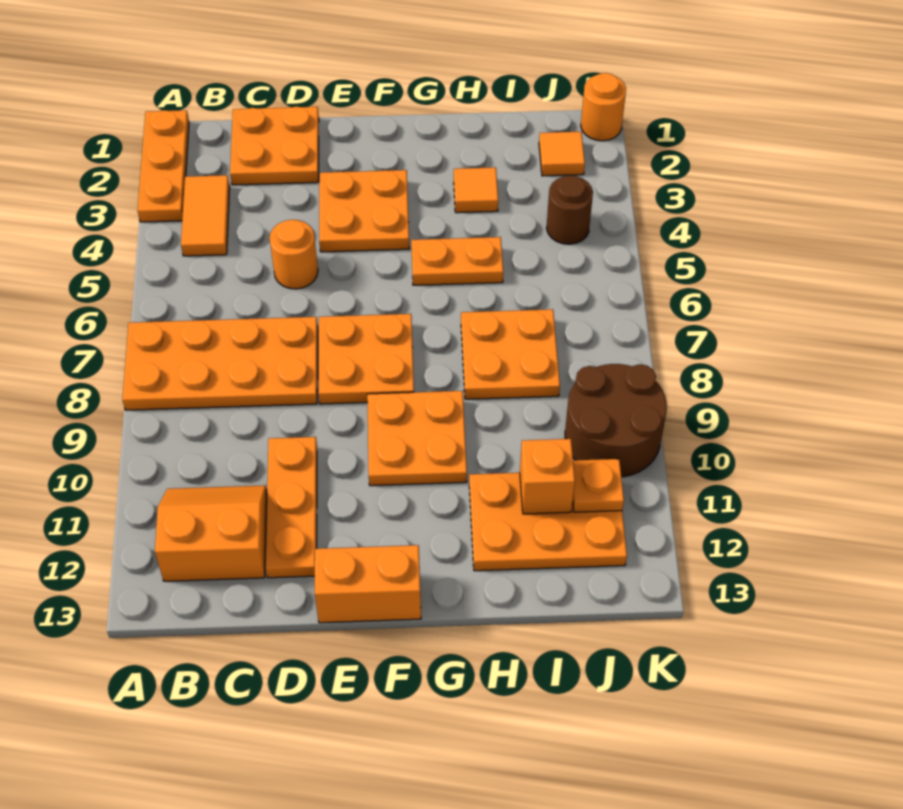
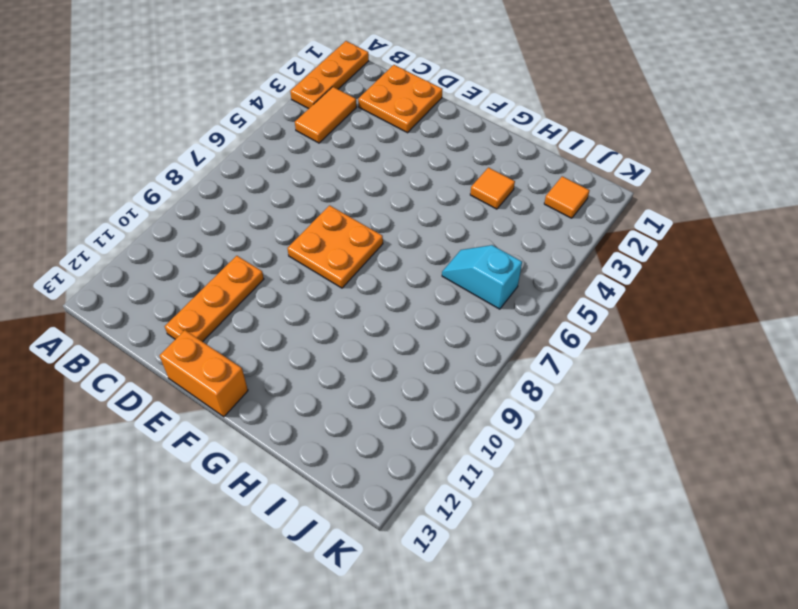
cyan 1x2 slope [442,245,522,309] -> none
none -> orange 2x4 plate [122,317,318,410]
none -> orange 2x2 slope [155,485,267,581]
none -> orange 1x1 round brick [269,220,318,289]

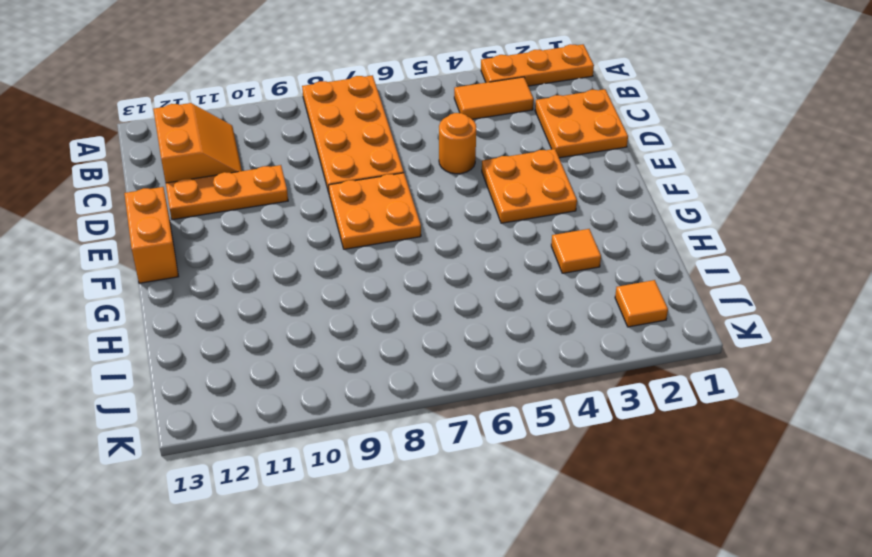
none -> orange 2x2 plate [367,391,467,486]
none -> orange 1x2 plate [411,237,503,285]
none -> orange 2x2 plate [461,309,560,399]

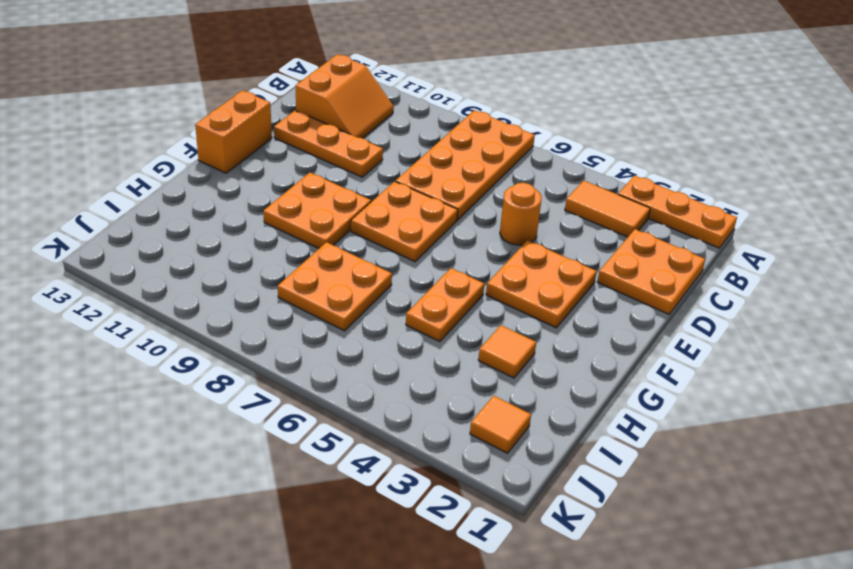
none -> orange 2x3 plate [469,473,627,571]
none -> brown 1x1 round brick [547,175,593,244]
none -> brown 2x2 round brick [565,364,667,477]

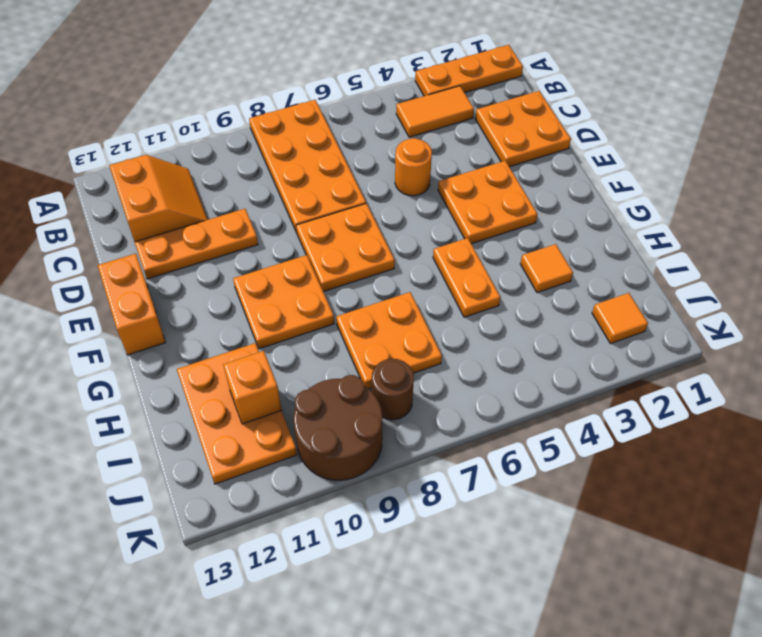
brown 1x1 round brick [372,359,414,420] -> brown 1x1 round brick moved to [547,175,593,244]
none -> orange 1x1 round brick [581,73,626,141]
none -> orange 1x1 plate [573,459,624,512]

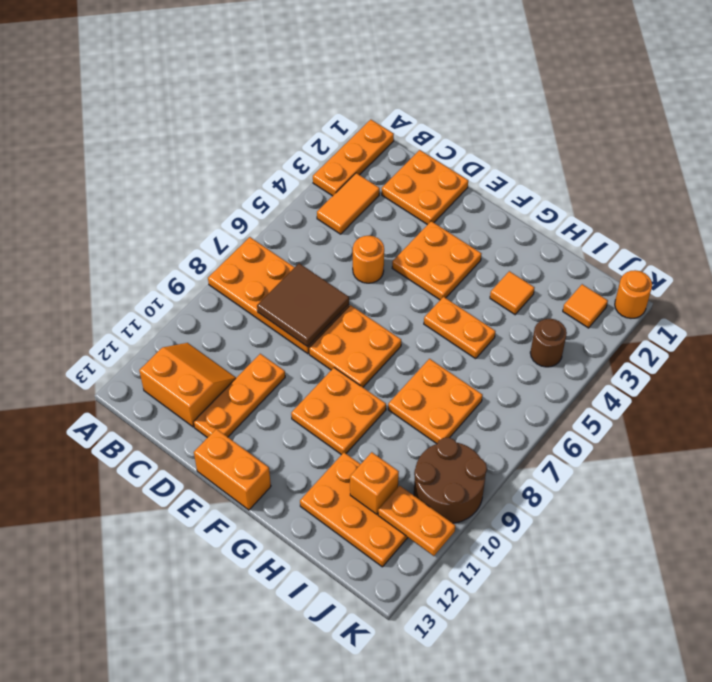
brown 2x2 tile [257,263,349,347] -> none
orange 1x2 plate [378,486,455,556] -> orange 1x1 plate [573,459,624,512]

